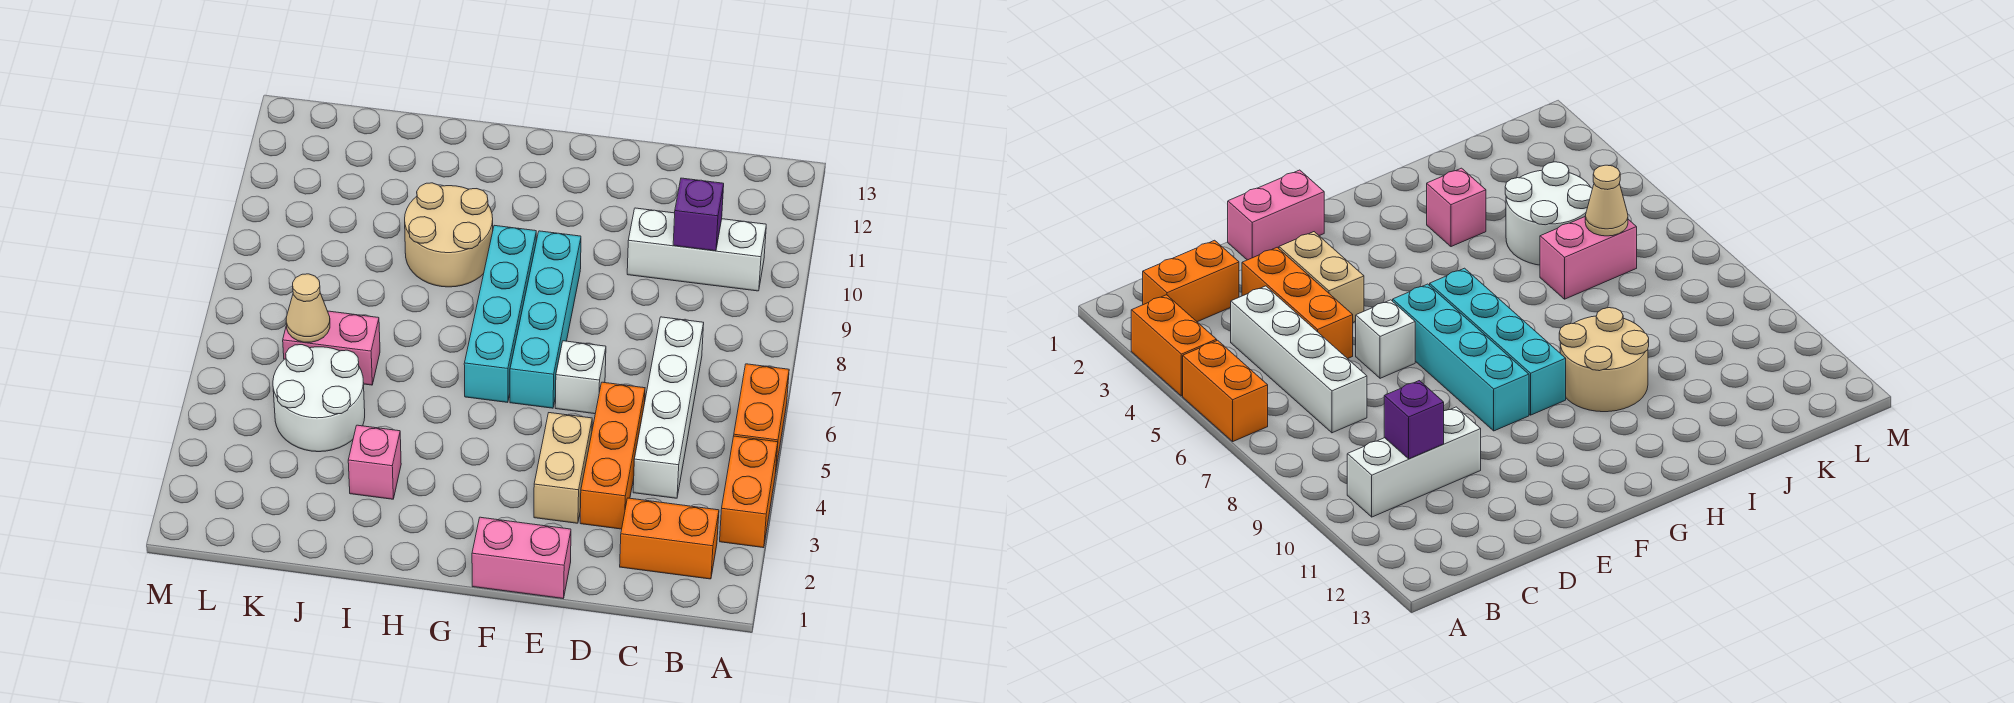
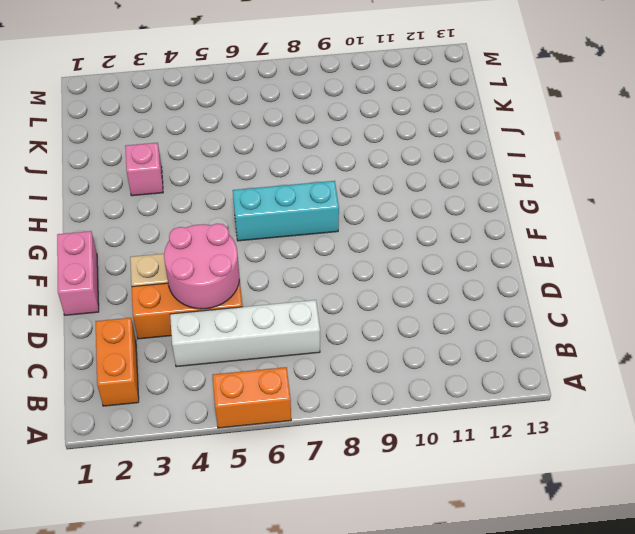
pink 2x2 round brick [164,224,239,309] -> none
cyan 1x3 brick [233,181,339,241] -> cyan 1x4 brick [464,225,536,402]
none -> orange 1x2 brick [720,436,778,548]
none -> white 1x3 brick [627,208,766,291]
none -> white 1x1 brick [555,341,606,414]

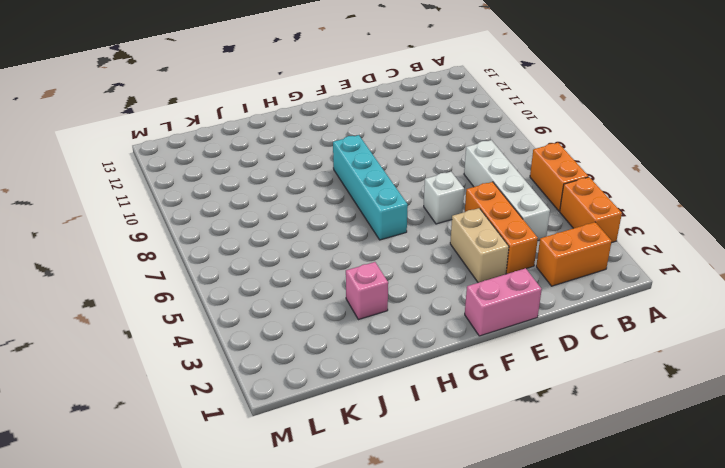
none -> white 1x3 brick [627,208,766,291]
none -> cyan 1x4 brick [510,231,581,408]
none -> tan 2x2 round brick [405,183,493,287]

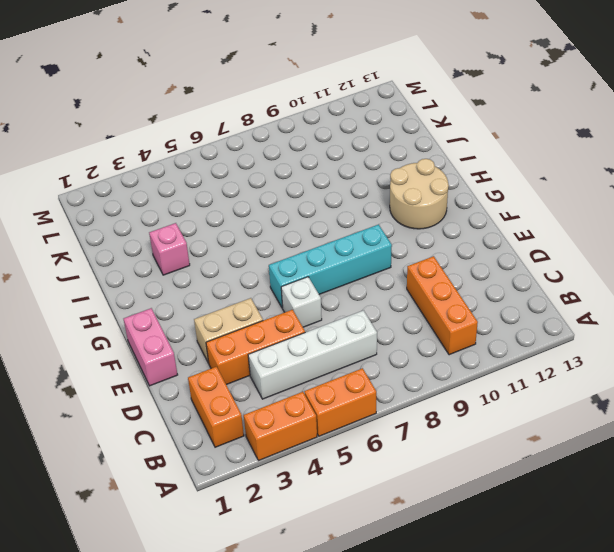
orange 1x3 brick [407,256,478,355] -> white 1x3 brick [627,208,766,291]
tan 2x2 round brick [390,159,449,229] -> tan 2x2 round brick moved to [405,183,493,287]
none -> cyan 1x4 brick [464,225,536,402]
none -> white 2x2 round brick [273,345,365,452]
none -> pink 1x2 brick [283,311,380,385]

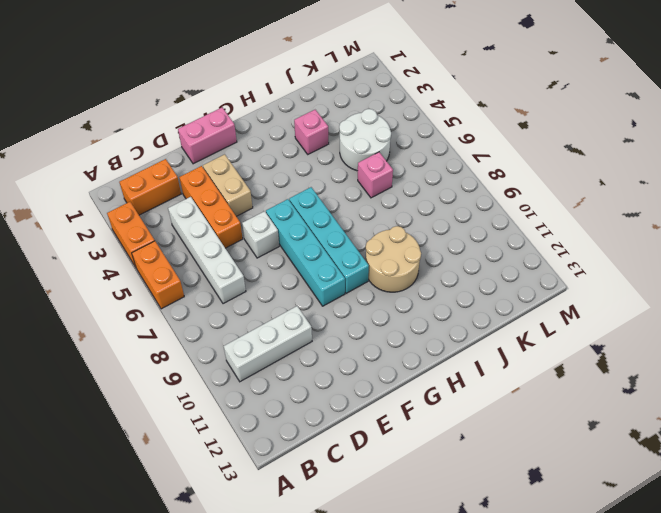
pink 1x1 brick [358,152,393,198] -> pink 1x2 brick [283,311,380,385]
none -> purple 1x1 brick [673,178,724,251]
none -> tan 1x1 cone [286,274,330,342]

